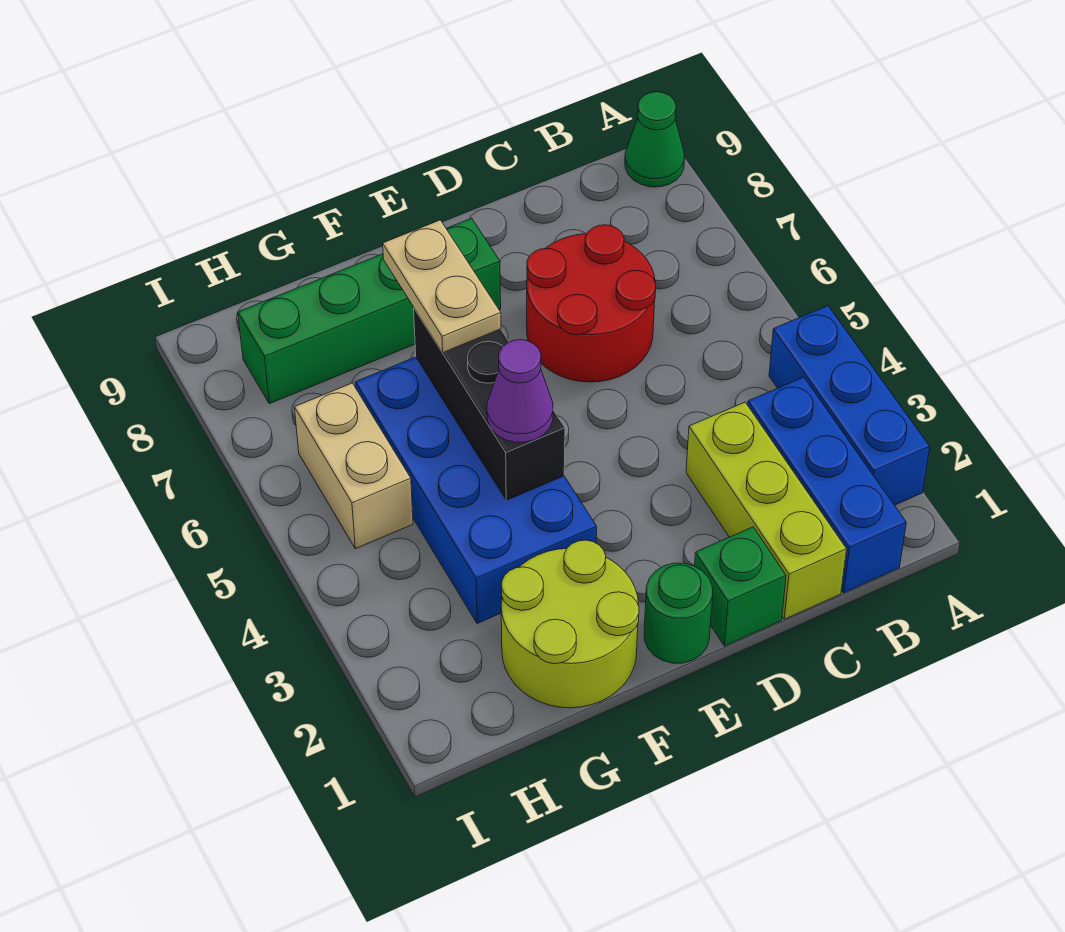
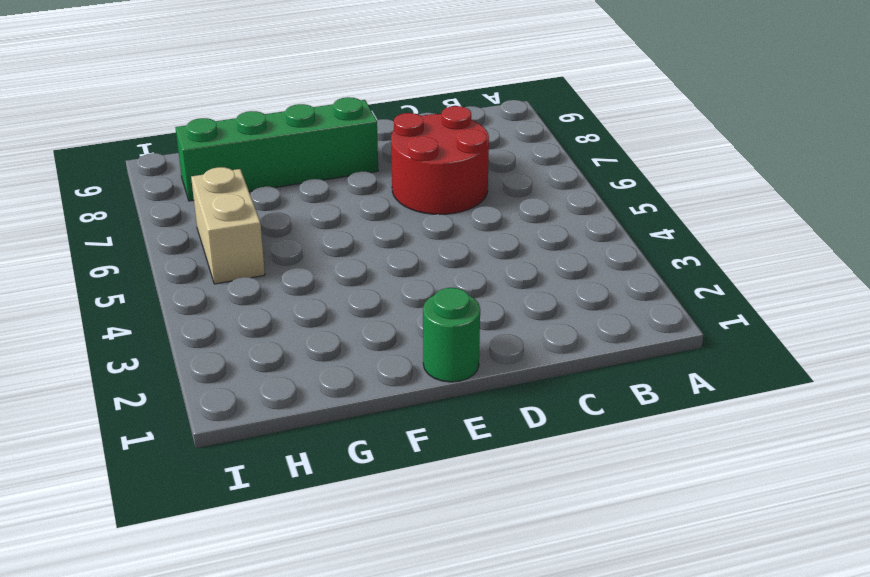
none -> blue 1x3 brick [769,306,930,505]
none -> green 1x1 cone [625,92,684,187]
none -> blue 1x3 brick [748,377,906,593]

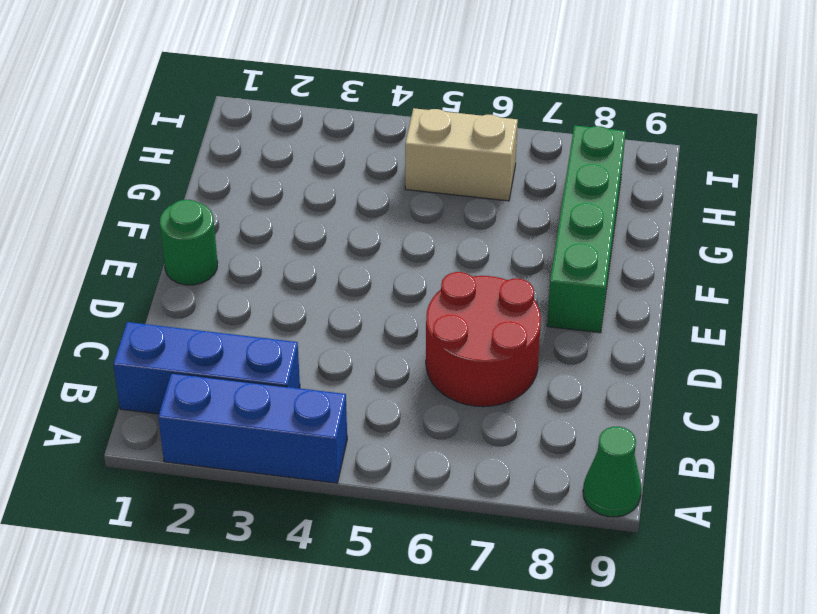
none -> lime 1x3 brick [686,402,847,619]
none -> green 1x1 brick [695,527,786,646]
none -> lime 2x2 round brick [501,540,639,708]

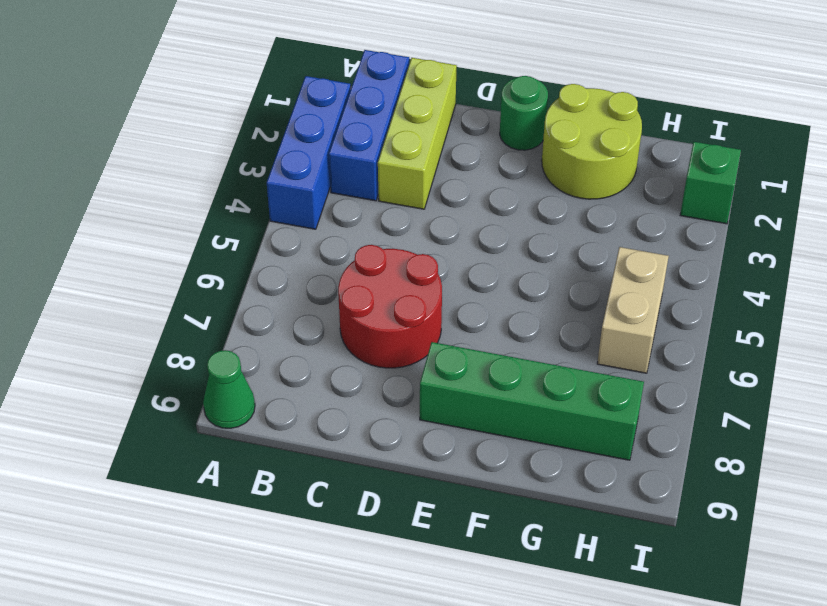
green 1x1 brick [680,142,741,224] -> green 1x1 brick moved to [695,527,786,646]
none -> blue 2x4 brick [355,357,597,623]
none -> black 1x3 brick [414,309,565,500]
none -> purple 1x1 cone [487,340,553,442]

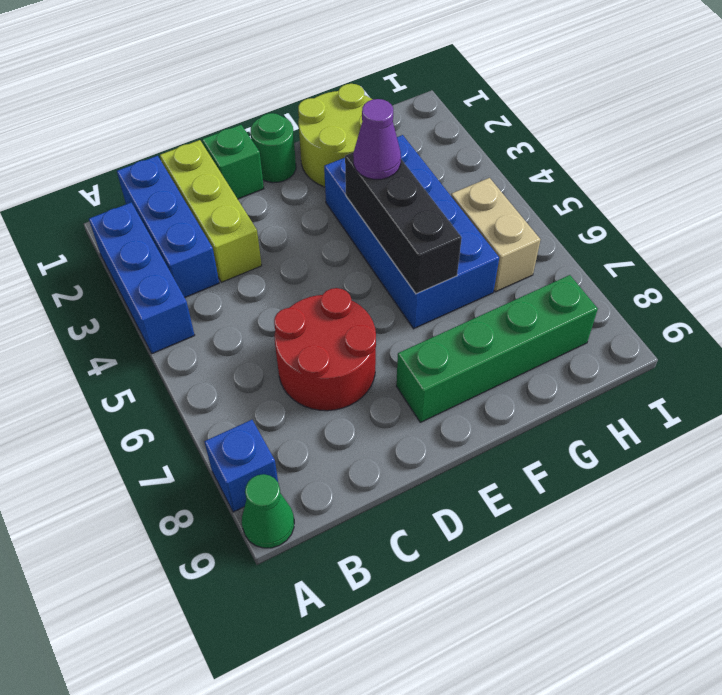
blue 1x1 brick [204,420,278,512] -> none
none -> tan 1x2 plate [383,220,501,352]

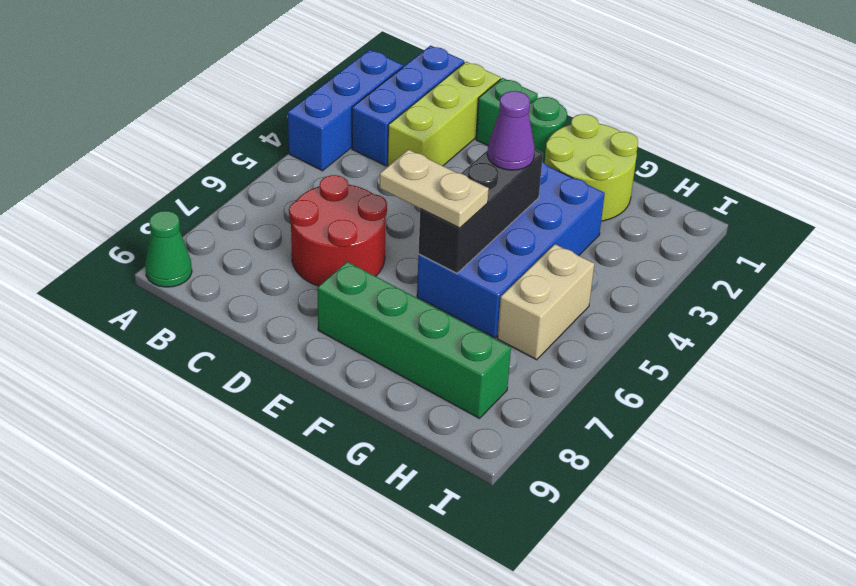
tan 1x2 plate [380,150,489,228] -> tan 1x2 plate turned to [383,220,501,352]

